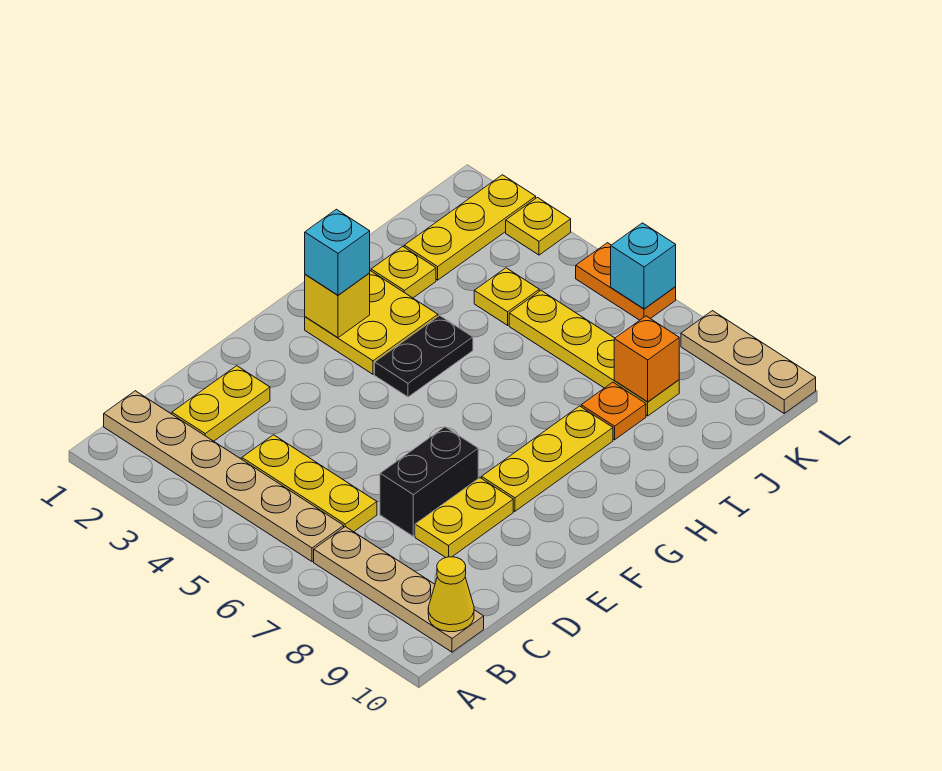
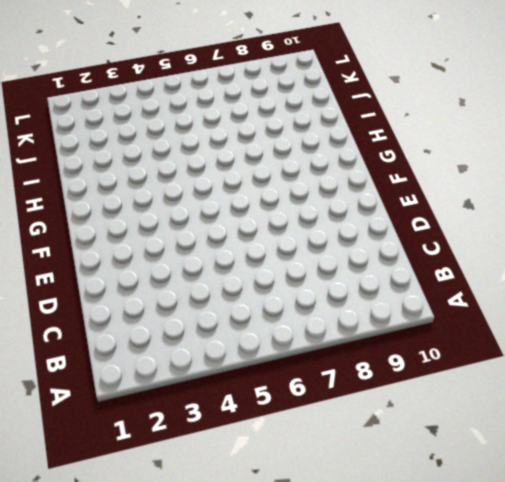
none -> tan 1x6 plate [104,391,344,562]
none -> tan 1x4 plate [314,527,484,652]
none -> yellow 1x2 plate [172,366,270,441]

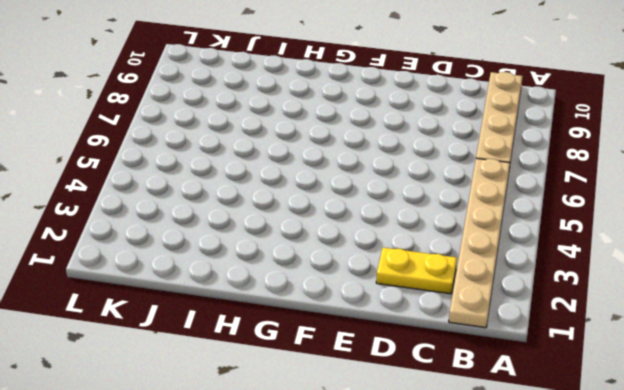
none -> yellow 1x3 plate [242,435,377,532]
none -> black 1x2 brick [380,427,478,536]
none -> yellow 1x2 plate [415,478,513,558]

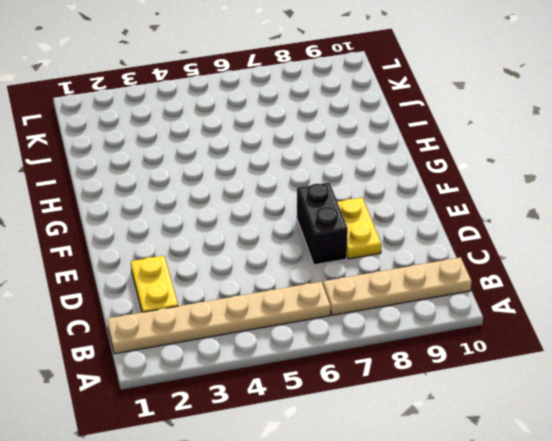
none -> yellow 1x3 plate [242,435,377,532]
none -> yellow 1x3 plate [482,406,613,511]
none -> yellow 2x2 plate [305,271,438,374]

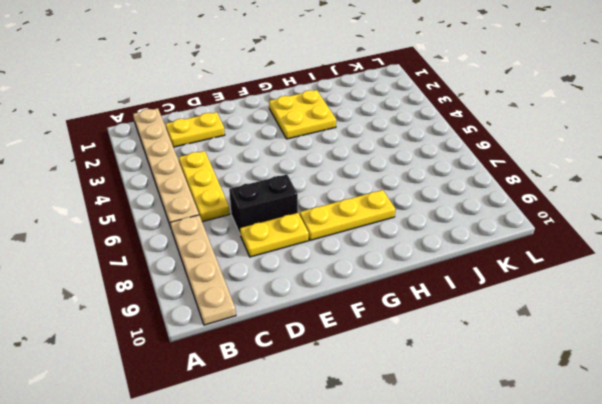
none -> black 1x2 plate [375,316,473,397]
none -> yellow 1x1 plate [371,246,436,298]
none -> orange 1x1 plate [581,382,646,440]

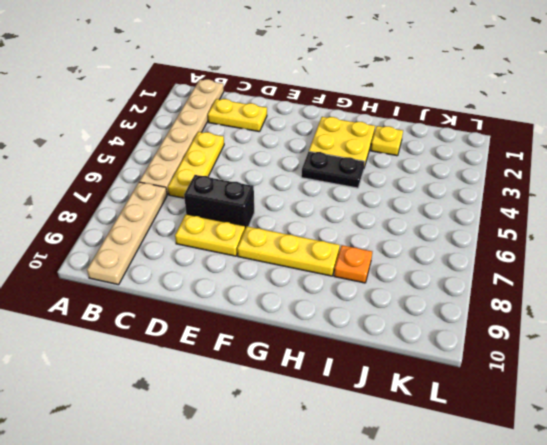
none -> yellow 1x3 plate [404,175,536,280]
none -> yellow 1x1 plate [474,268,539,325]
none -> yellow 1x4 plate [509,291,679,416]

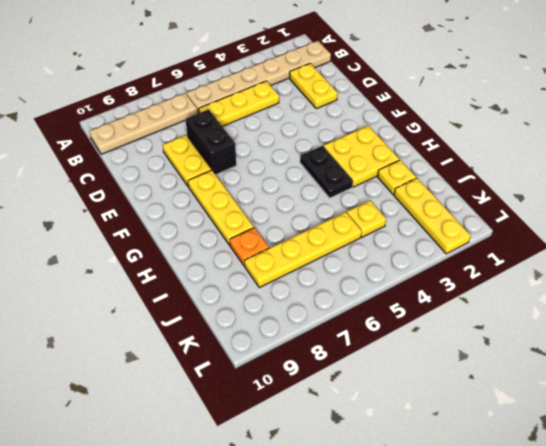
none -> yellow 1x1 plate [506,197,571,255]
none -> orange 1x2 plate [576,243,676,320]
none -> tan 1x3 plate [681,311,816,413]

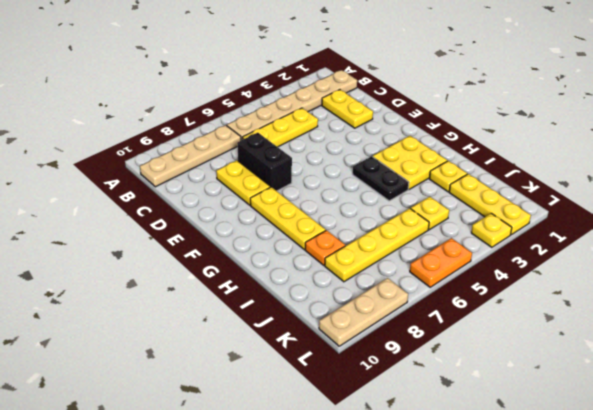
none -> yellow 1x1 cone [428,557,474,632]
none -> yellow 1x1 brick [305,273,370,338]
none -> orange 1x1 brick [614,316,679,402]

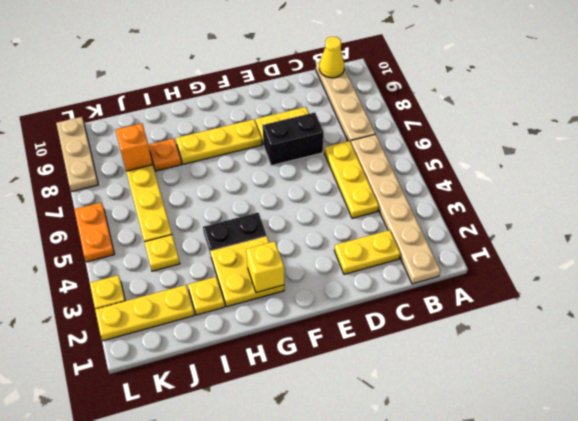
none -> cyan 1x1 brick [611,223,676,309]
none -> cyan 1x1 brick [305,209,370,295]

